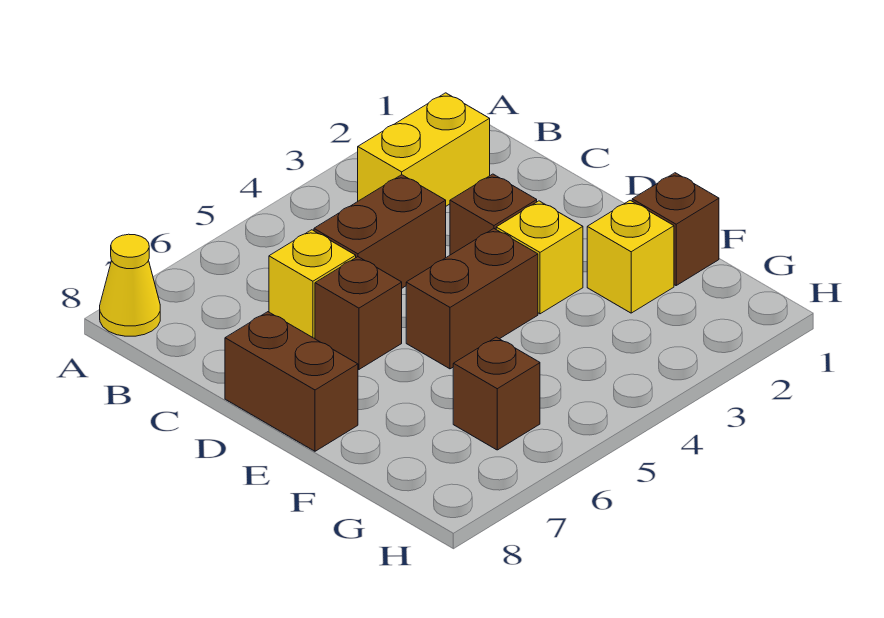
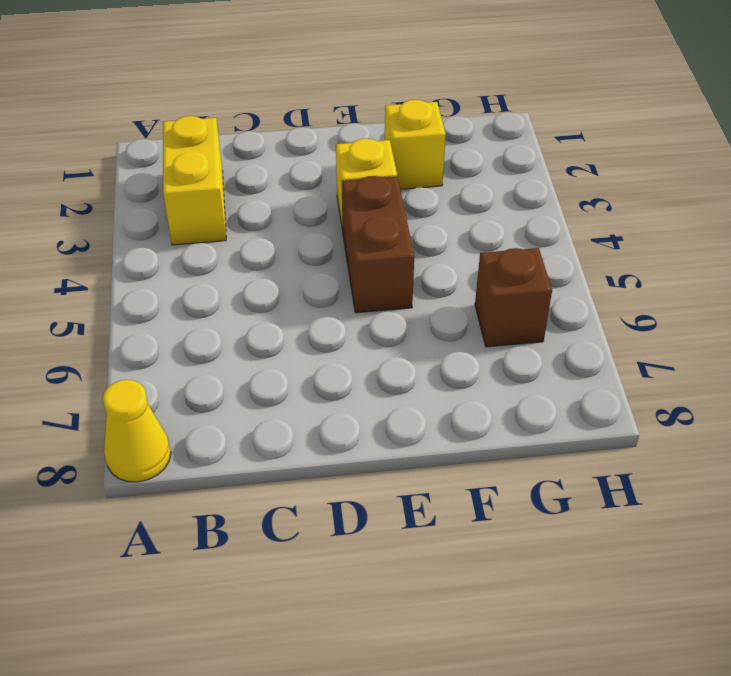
none -> brown 1x2 brick [314,175,446,288]
none -> yellow 1x1 brick [269,230,356,339]
none -> brown 1x1 brick [450,174,537,255]

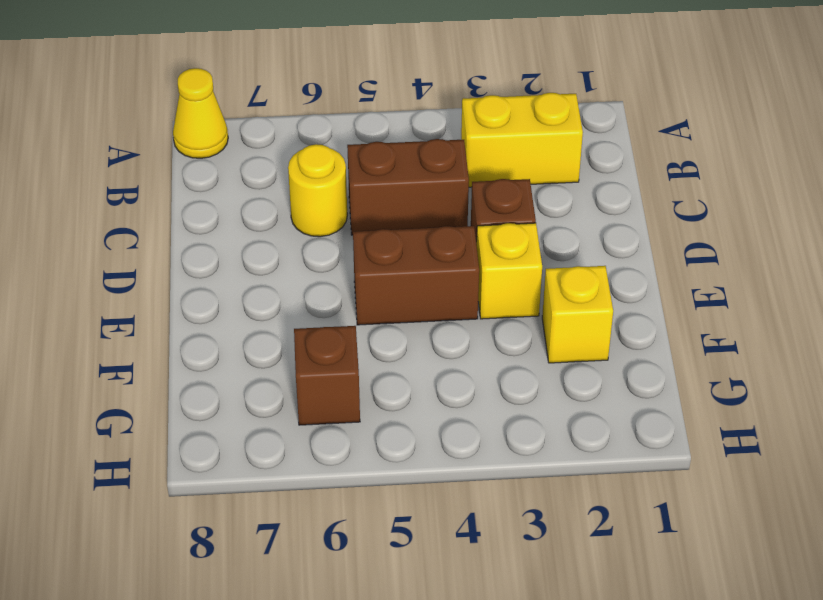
yellow 1x1 round brick [288,144,347,237] -> yellow 1x1 brick [269,230,356,339]
none -> brown 1x1 brick [315,257,402,369]
none -> brown 1x2 brick [225,312,358,451]
none -> brown 1x1 brick [632,173,719,285]

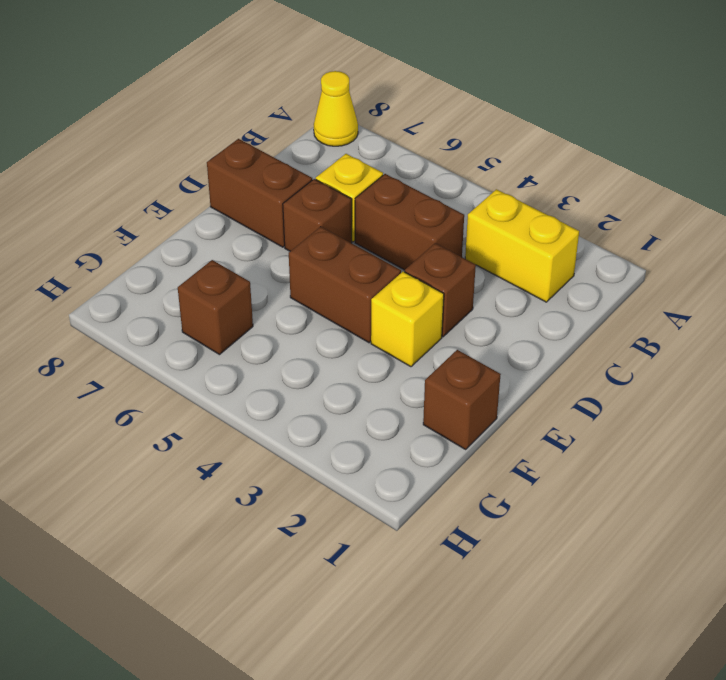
brown 1x2 brick [207,139,312,247] -> brown 1x2 brick turned to [225,312,358,451]
none -> yellow 1x1 brick [587,200,674,313]

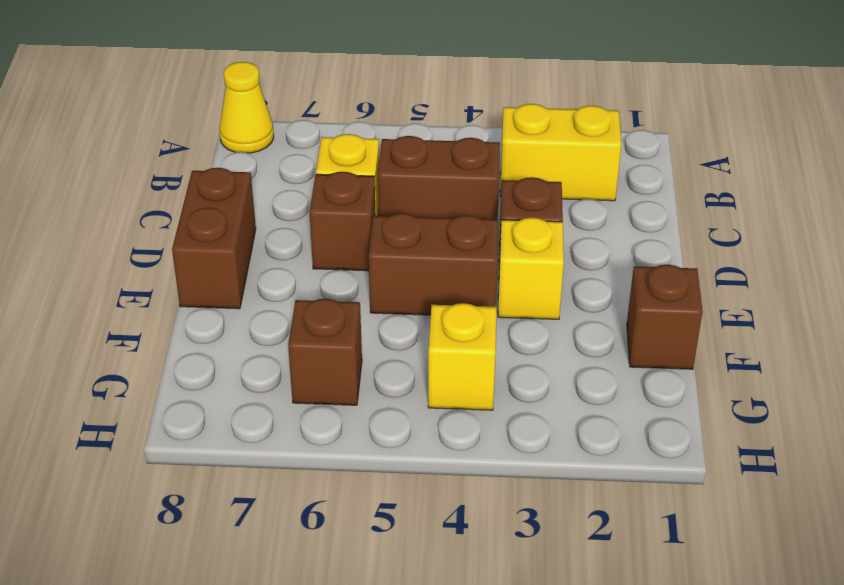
yellow 1x1 brick [428,303,497,410] -> yellow 1x1 brick moved to [587,200,674,313]

